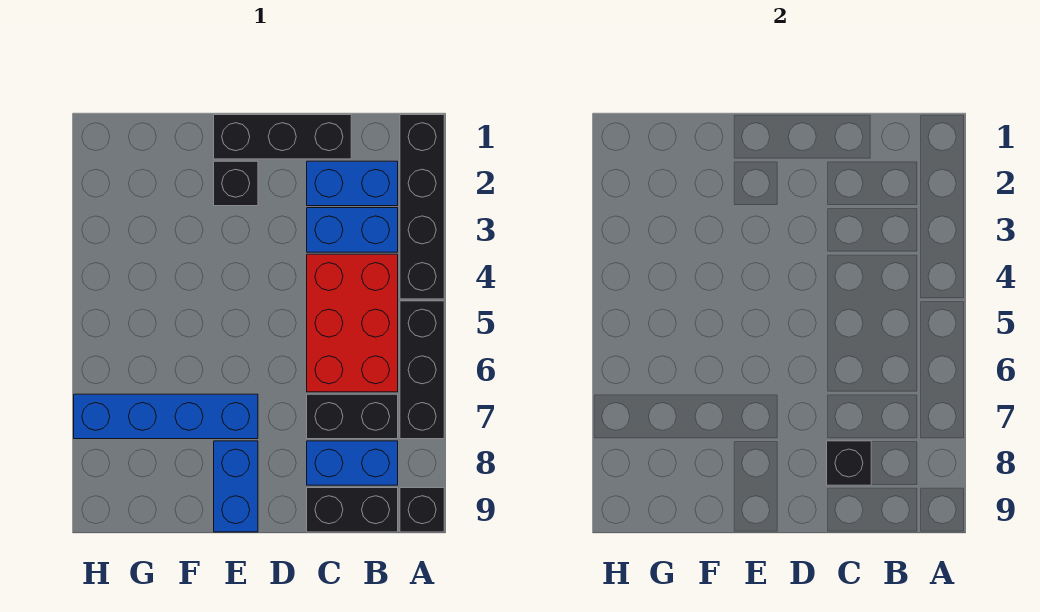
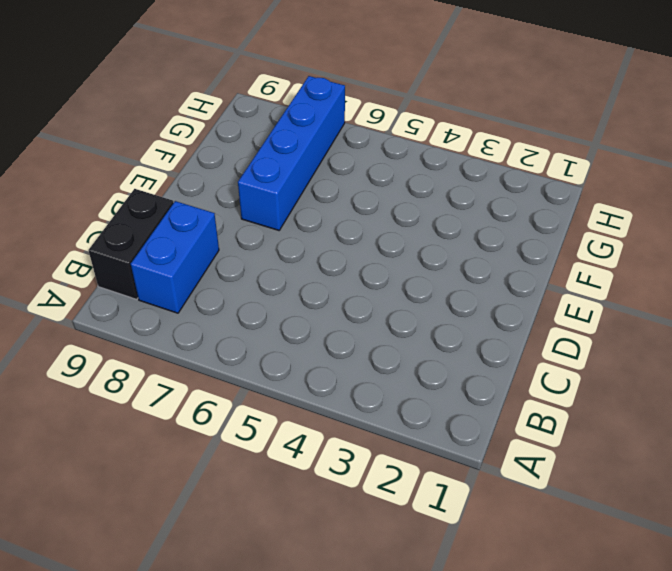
none -> black 1x4 brick [400,115,444,299]
none -> black 1x3 brick [400,301,444,439]
none -> black 1x1 brick [400,488,444,532]

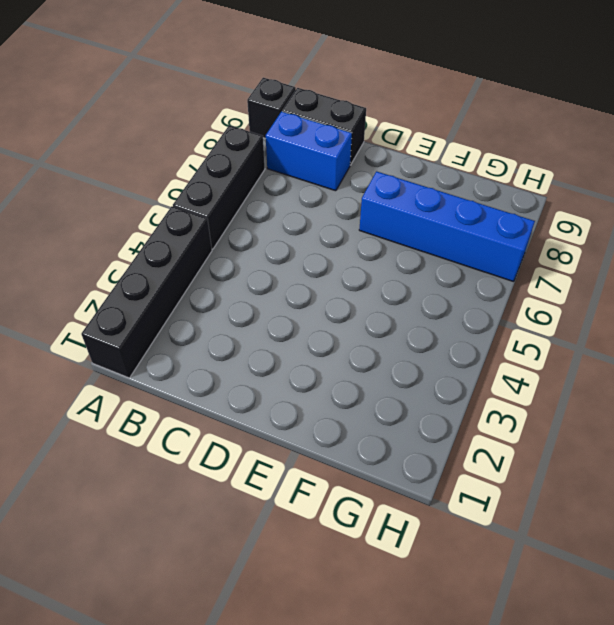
none -> blue 1x2 brick [307,161,398,206]
none -> blue 1x2 brick [307,208,398,252]
none -> red 2x3 brick [307,254,398,392]

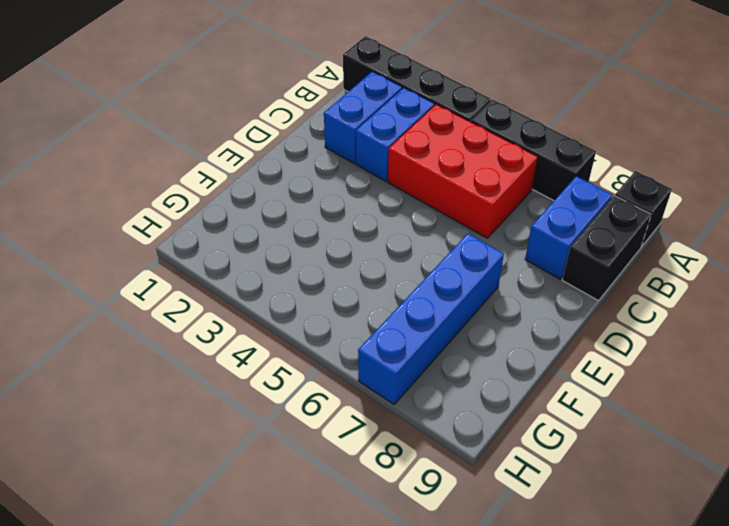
none -> black 1x2 brick [307,394,398,439]
none -> black 1x3 brick [214,115,351,159]
none -> black 1x1 brick [214,161,258,206]

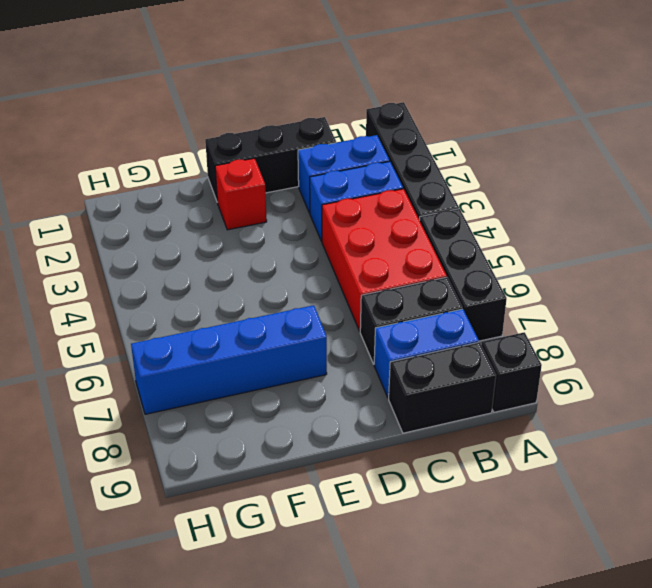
red 1x1 brick [215,158,267,230] -> black 1x1 brick [214,161,258,206]
none -> blue 1x2 brick [214,441,258,532]
none -> black 1x1 brick [827,441,871,485]

